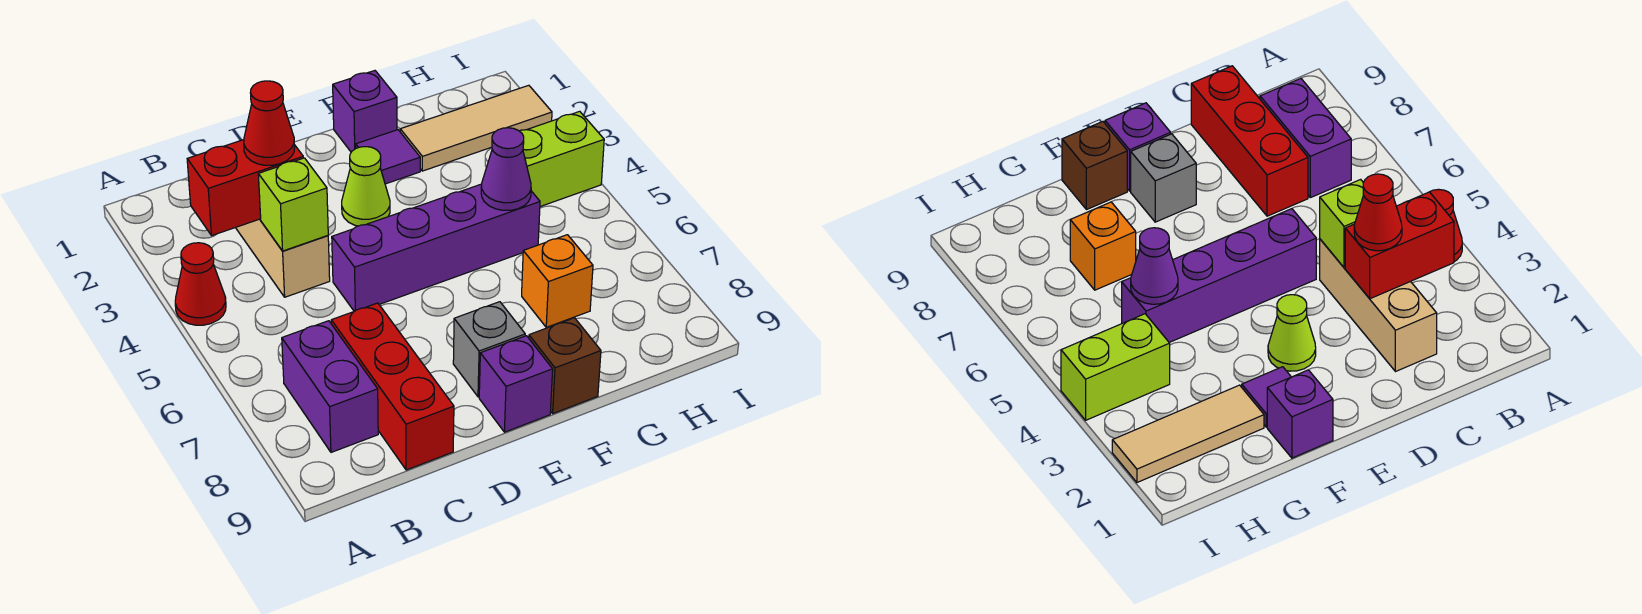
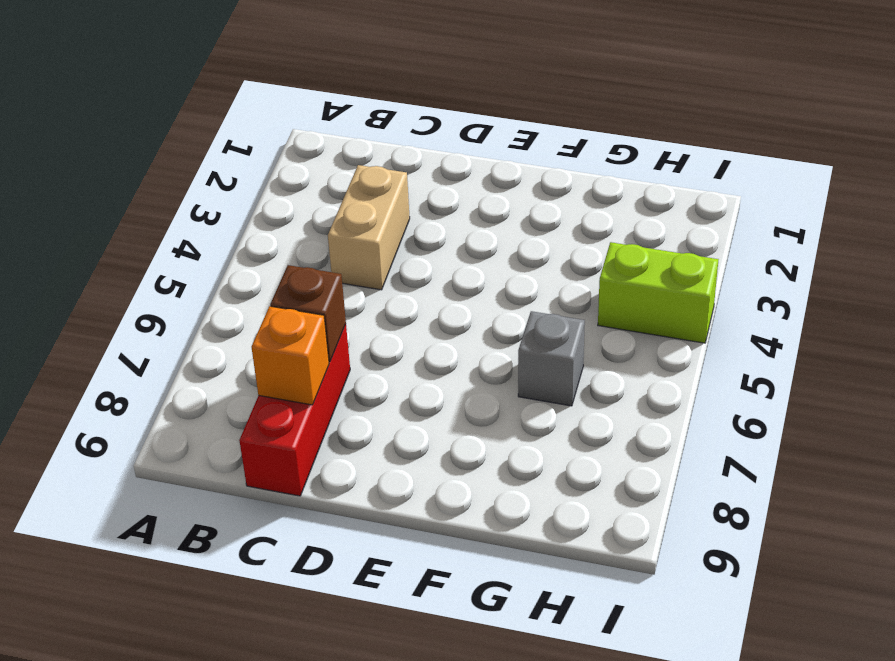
tan 1x2 brick [328,165,410,290] -> tan 1x3 brick [236,219,330,297]
brown 1x1 brick [270,265,346,362] -> brown 1x1 brick moved to [529,318,601,414]
orange 1x1 brick [252,306,329,405] -> orange 1x1 brick moved to [522,235,593,327]
grey 1x1 brick [518,311,585,406] -> grey 1x1 brick moved to [453,302,525,397]
none -> red 1x1 cone [175,243,226,325]
none -> purple 1x2 brick [282,321,378,452]
none -> purple 1x4 brick [332,184,540,311]

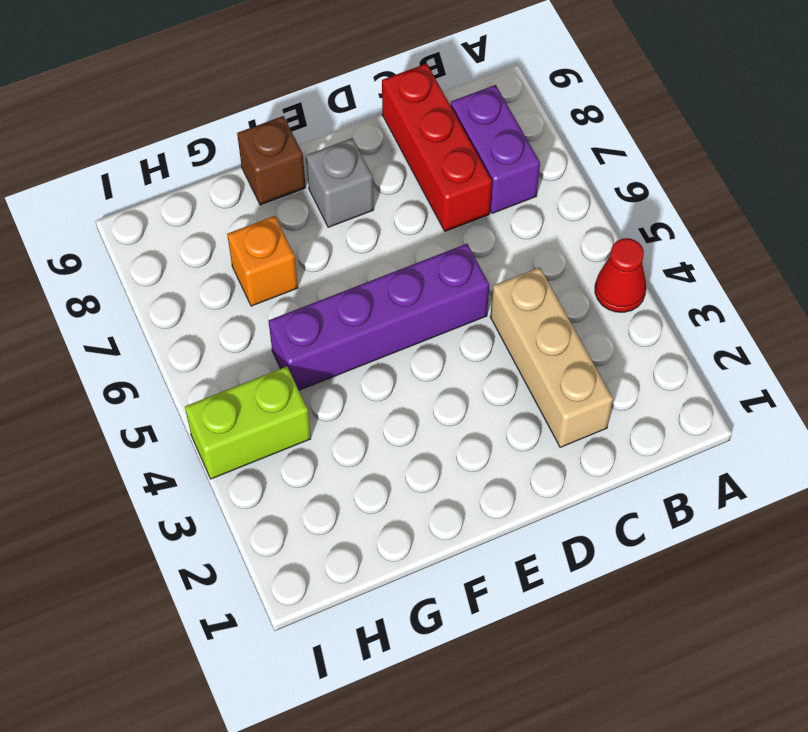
none -> lime 1x1 cone [342,147,390,226]
none -> purple 1x1 brick [479,336,553,432]
none -> purple 1x1 brick [333,71,397,152]

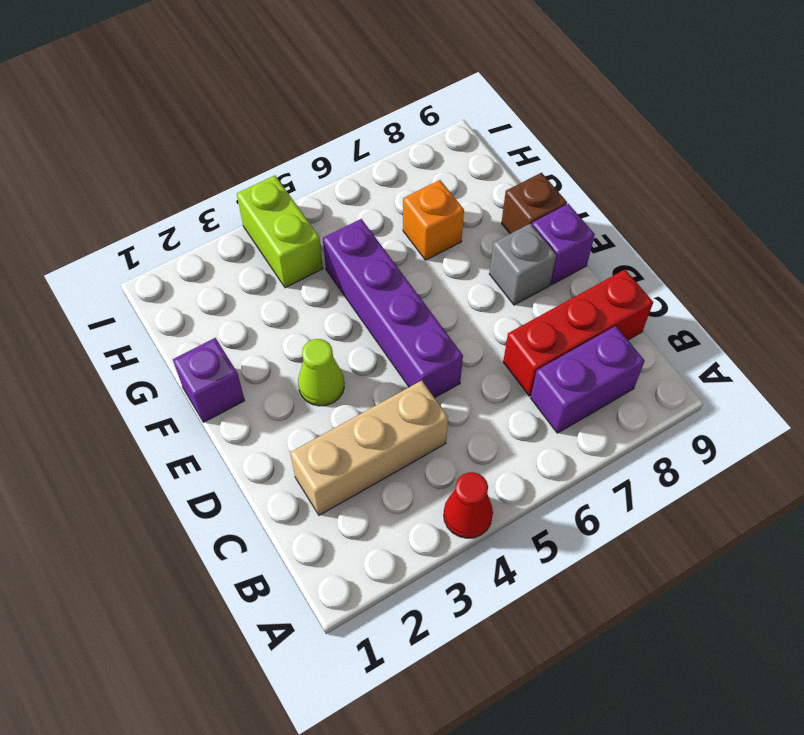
none -> purple 1x1 tile [356,130,420,184]
none -> tan 1x3 tile [400,85,552,171]
none -> red 1x2 brick [187,140,303,236]

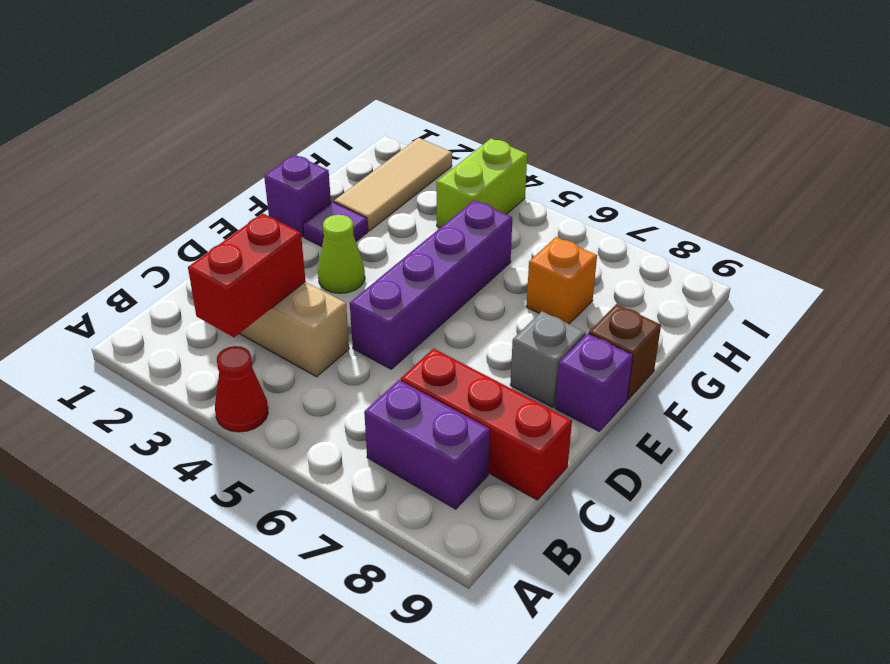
none -> lime 1x1 brick [258,158,328,251]
none -> purple 1x1 cone [481,128,531,210]
none -> red 1x1 cone [244,81,295,165]

